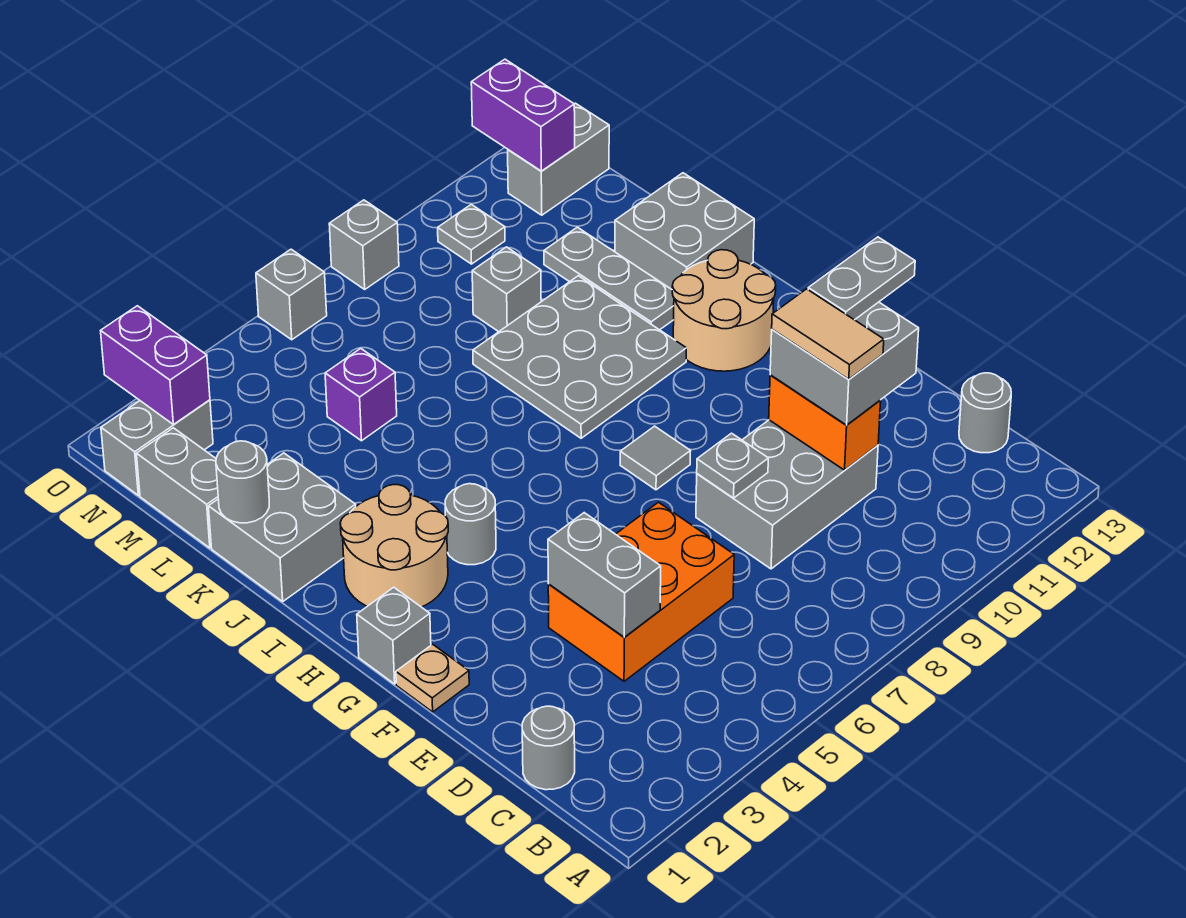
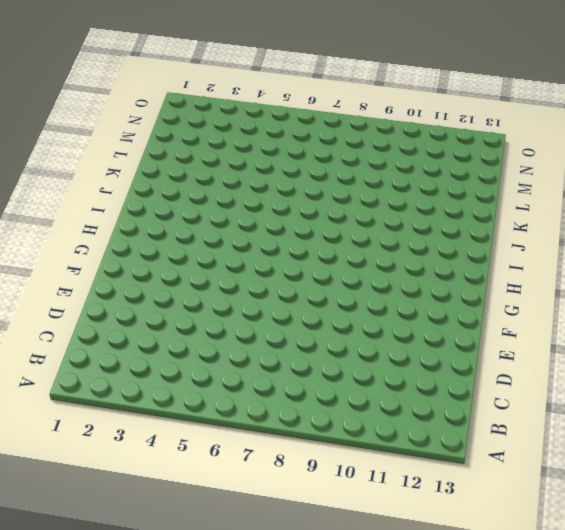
none -> grey 1x1 round brick [522,706,575,790]
none -> grey 1x1 round brick [959,373,1011,453]
none -> orange 2x3 brick [548,502,734,681]
none -> grey 2x3 brick [696,420,878,569]

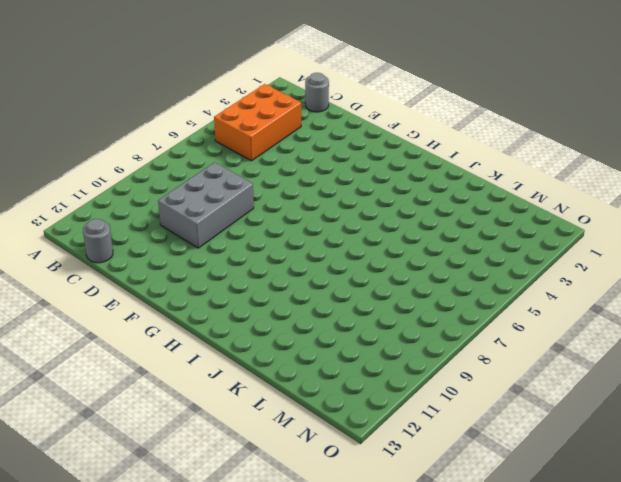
orange 2x3 brick [214,84,301,161] -> orange 2x3 brick moved to [548,502,734,681]
none -> tan 1x1 plate [396,644,469,712]
none -> grey 1x1 brick [357,587,431,684]
none -> grey 1x1 tile [620,426,690,490]
none -> tan 2x2 round brick [340,485,448,607]

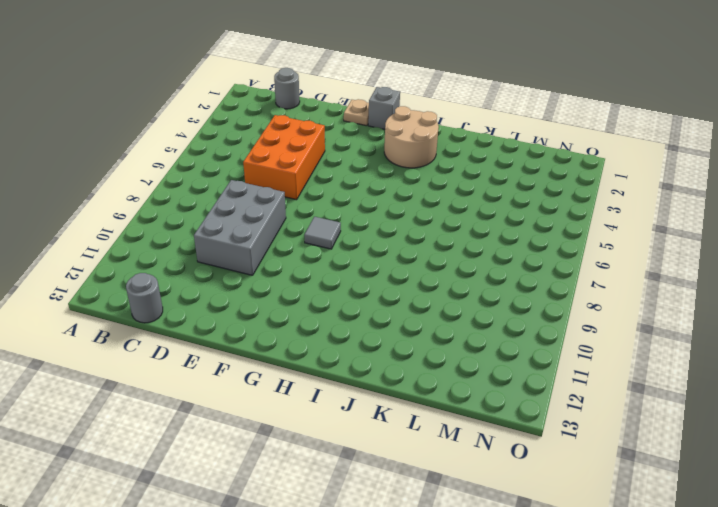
none -> grey 1x1 round brick [445,484,496,565]
none -> tan 2x2 round brick [672,250,776,371]
none -> grey 3x3 plate [473,276,686,438]
none -> grey 2x2 brick [209,453,356,601]

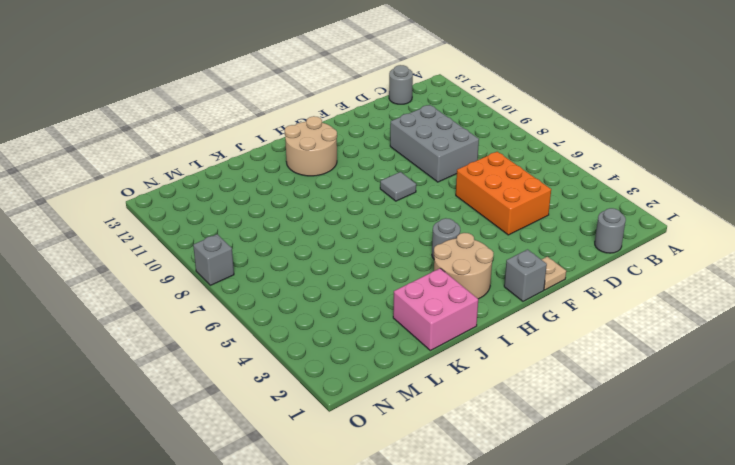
pink 2x2 brick [393,268,478,351] -> grey 2x2 brick [209,453,356,601]
none -> grey 3x3 plate [473,276,686,438]
none -> grey 1x3 plate [544,227,674,330]
none -> grey 2x2 brick [615,173,754,289]
none -> grey 1x2 brick [136,428,218,548]

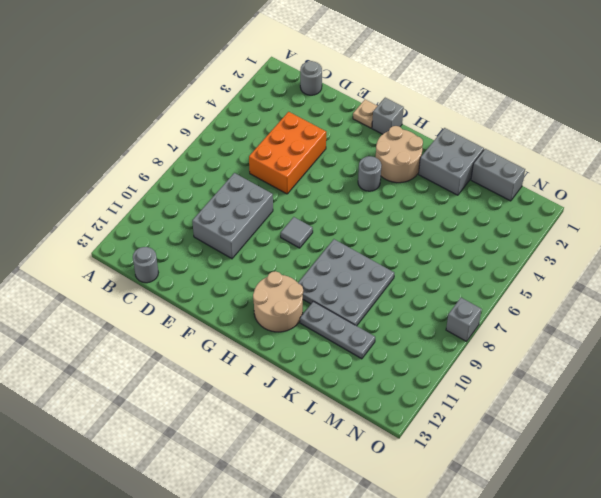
none -> grey 2x2 brick [615,173,754,289]
none -> purple 1x1 brick [325,348,397,441]
none -> grey 1x1 brick [472,247,541,332]
none -> grey 1x2 brick [101,400,213,495]

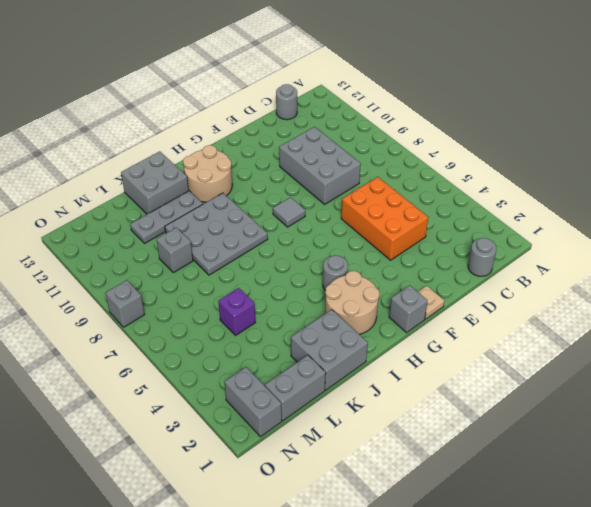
none -> grey 1x1 plate [438,204,505,264]
none -> grey 1x2 brick [508,103,609,215]
none -> grey 1x1 brick [256,249,327,340]
none -> grey 1x2 brick [548,513,661,637]

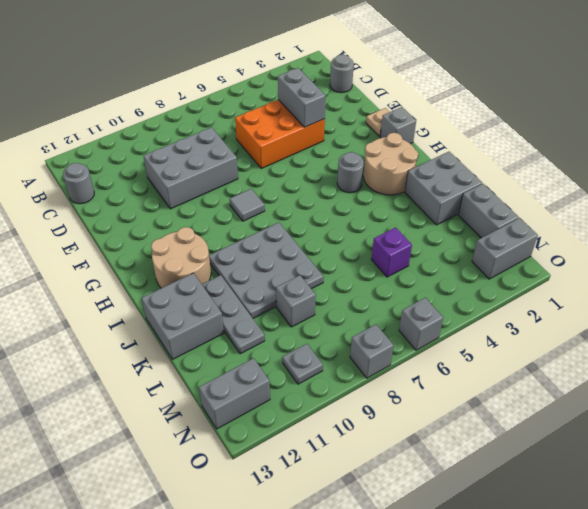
none -> orange 1x2 brick [769,375,881,470]
none -> grey 1x1 plate [697,433,768,498]
none -> grey 1x1 round brick [216,441,269,523]
none -> purple 1x2 brick [101,306,210,424]

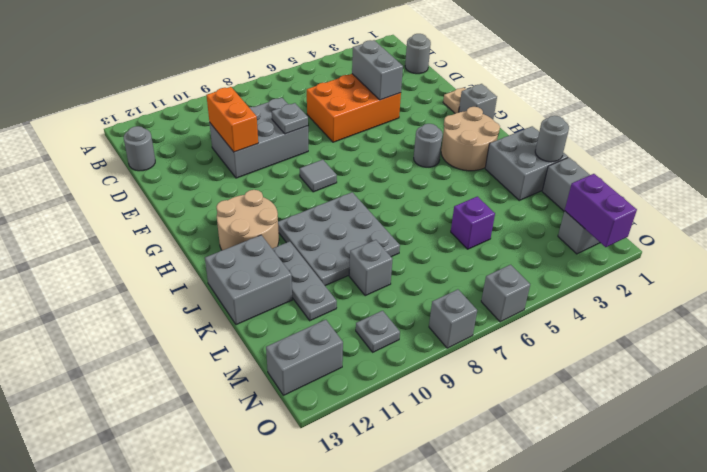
none -> purple 1x2 brick [471,59,575,171]
none -> grey 2x2 brick [770,302,919,425]
none -> tan 1x2 tile [772,289,884,379]
none -> grey 1x2 plate [808,237,915,320]

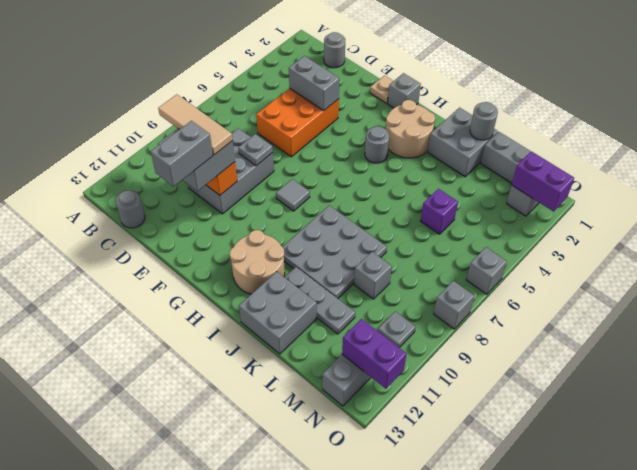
tan 1x3 tile [158,94,233,155] -> tan 1x2 tile [772,289,884,379]
grey 1x2 brick [151,121,213,187] -> grey 1x2 plate [808,237,915,320]

